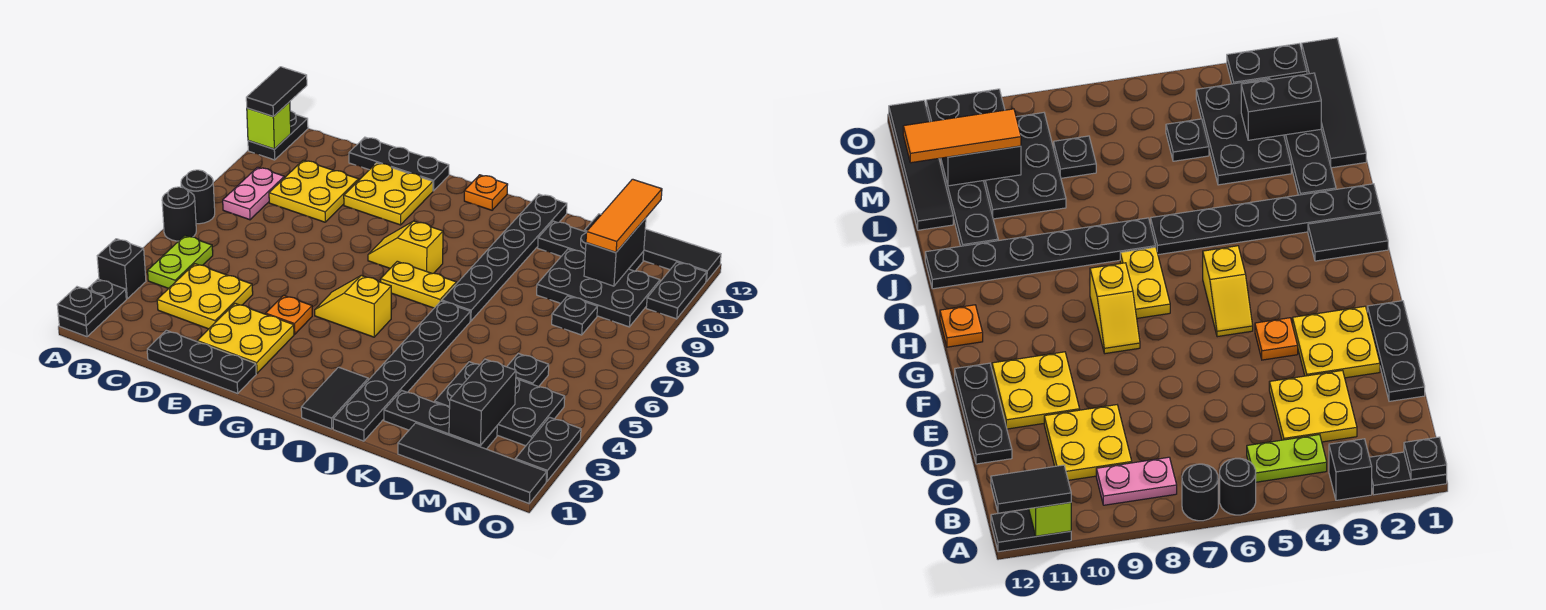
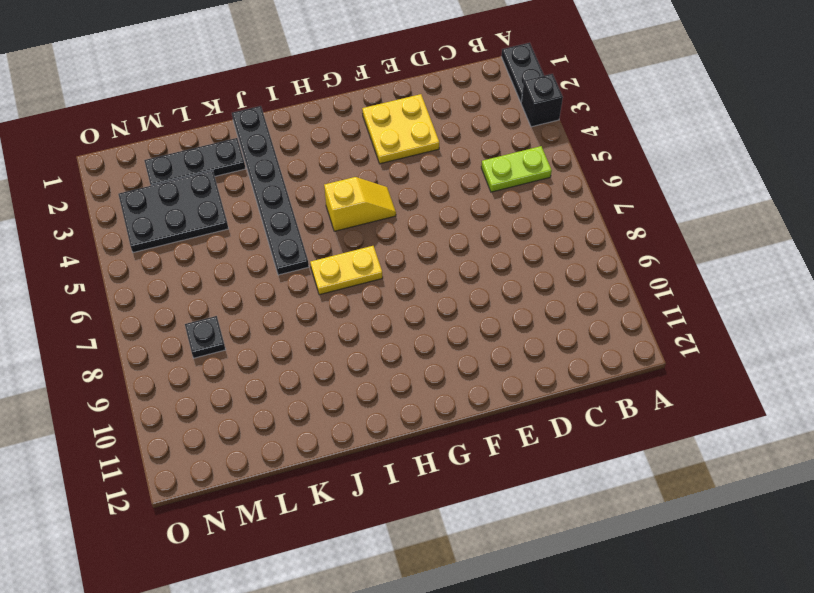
lime 1x2 plate [481,146,552,192] -> lime 1x2 plate turned to [148,236,213,288]
none -> black 1x1 round brick [162,187,196,241]
none -> black 1x1 round brick [181,170,215,224]
none -> black 1x2 plate [248,111,308,160]
none -> pink 1x2 plate [223,167,284,220]

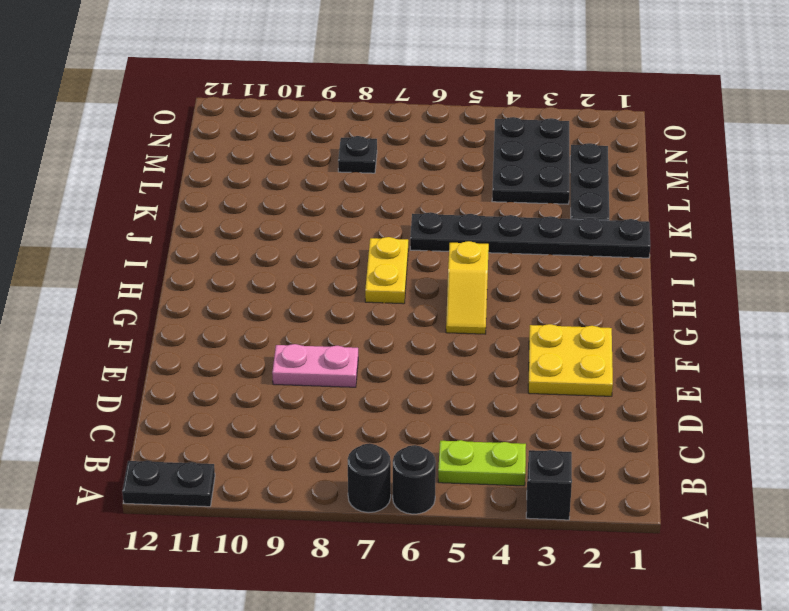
pink 1x2 plate [272,344,358,387] -> pink 1x2 plate moved to [223,167,284,220]
none -> black 1x2 plate [58,279,126,337]
none -> yellow 2x2 plate [157,264,253,329]
none -> yellow 2x2 plate [269,160,359,222]
none -> black 1x3 plate [147,330,256,393]

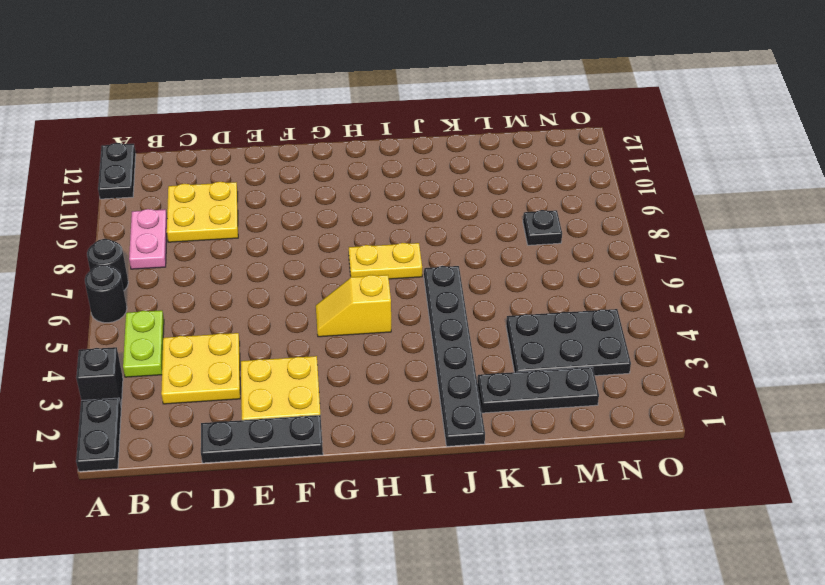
none -> black 1x3 plate [349,137,449,191]
none -> yellow 2x2 plate [344,163,433,225]
none -> orange 1x1 plate [266,295,312,334]
none -> yellow 1x2 slope [368,221,443,274]

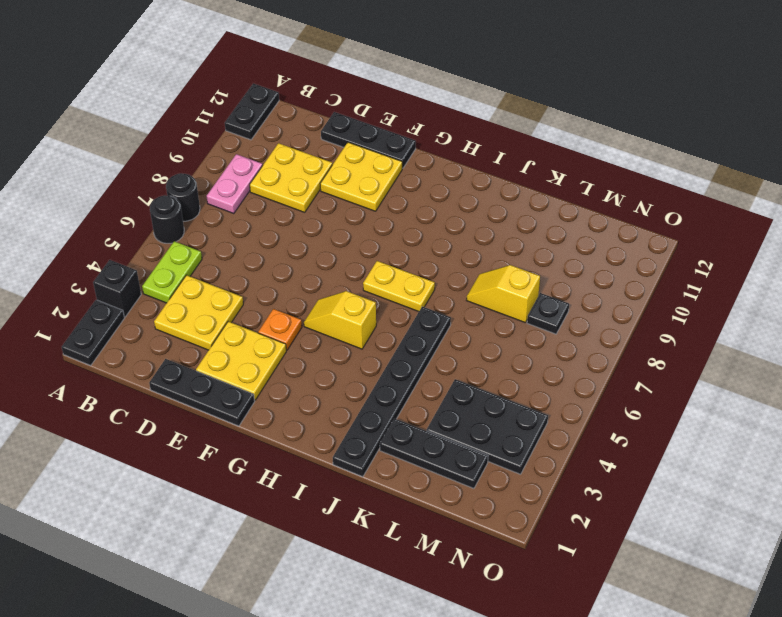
yellow 1x2 slope [467,265,540,323] -> yellow 1x2 slope moved to [368,221,443,274]
none -> orange 1x1 plate [464,175,508,210]
none -> black 1x2 tile [301,367,368,429]
none -> black 1x6 plate [442,194,567,321]
none -> black 1x3 plate [538,221,644,271]

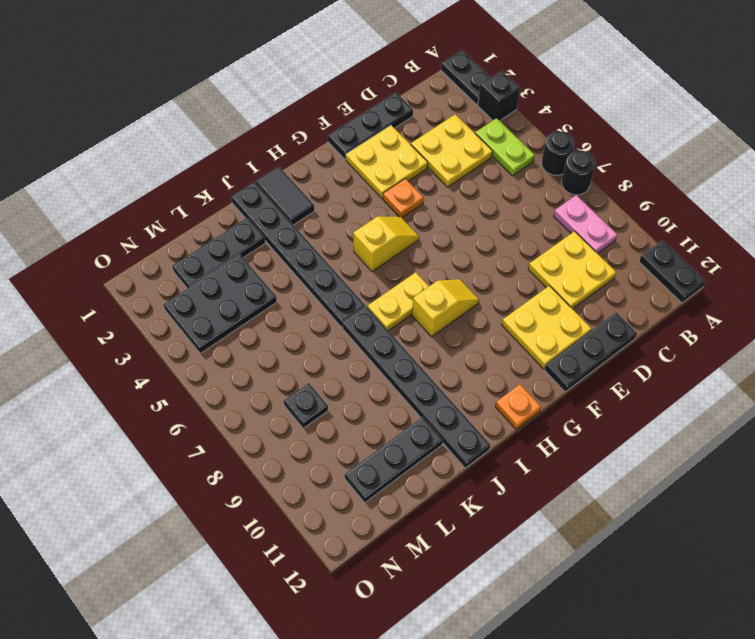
none -> black 1x4 tile [398,423,547,503]
none -> black 2x3 plate [537,249,660,327]
none -> black 1x4 tile [584,214,721,281]
none -> black 1x1 plate [507,354,549,387]

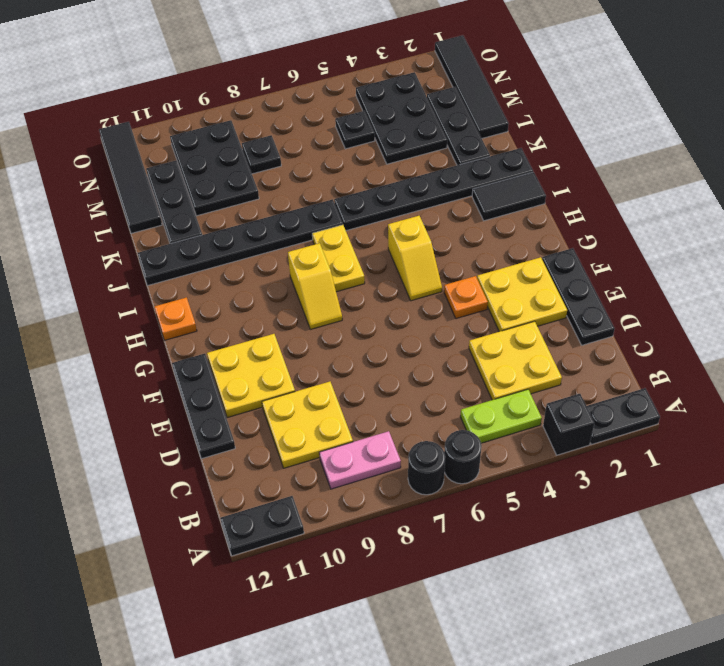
none -> black 1x2 plate [515,417,581,481]
none -> black 1x2 plate [646,262,707,319]
none -> black 1x1 plate [57,287,106,325]
none -> lime 1x1 brick [247,102,291,149]

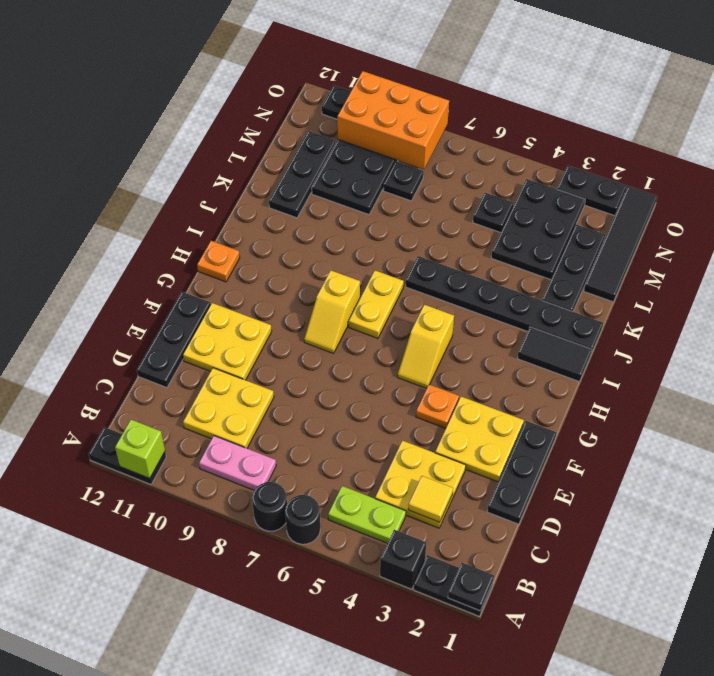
yellow 1x1 tile [408,476,453,522] -> none
orange 2x3 brick [337,71,449,169] -> none
none -> black 1x6 plate [442,194,567,321]
none -> black 1x4 tile [584,214,721,281]
none -> black 1x2 brick [449,359,516,445]
none -> black 1x2 brick [584,218,646,286]

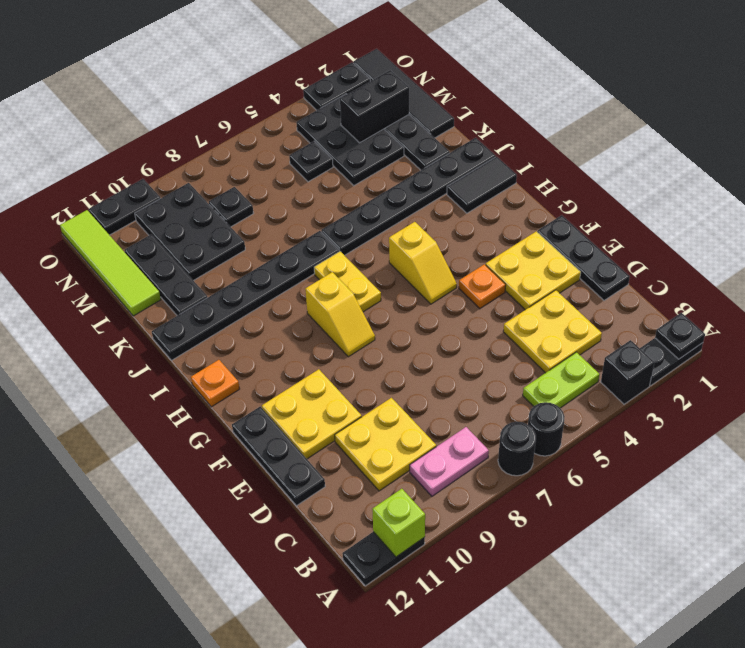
lime 1x4 tile [60,210,161,316] -> black 1x4 tile [584,214,721,281]
none -> black 1x2 brick [584,218,646,286]
none -> black 1x2 tile [246,67,307,116]
none -> orange 1x3 tile [586,179,662,252]

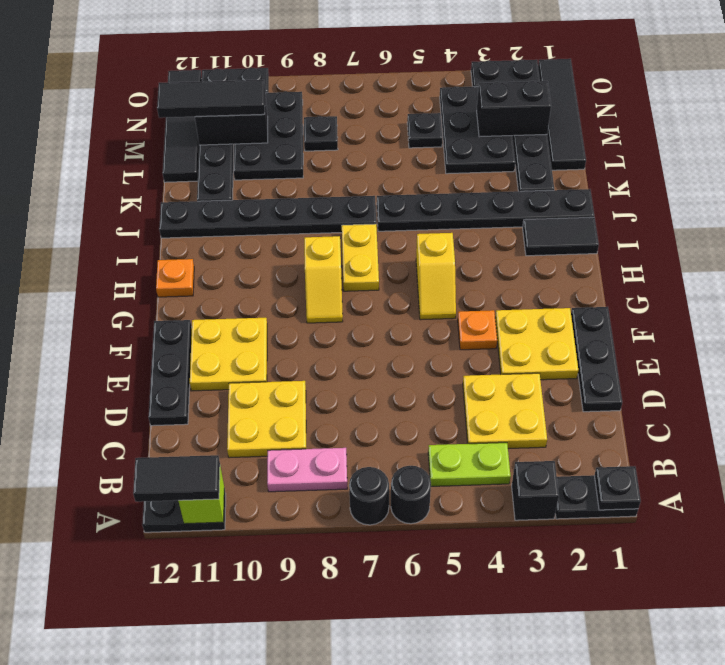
black 1x3 tile [157,80,265,118] -> orange 1x3 tile [586,179,662,252]

